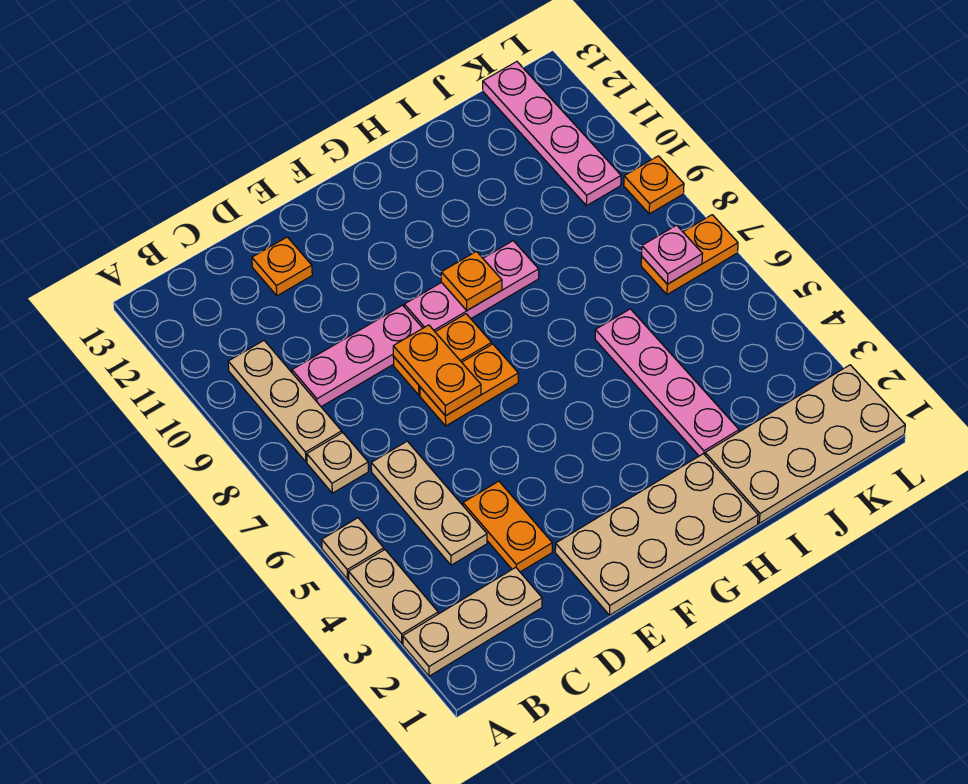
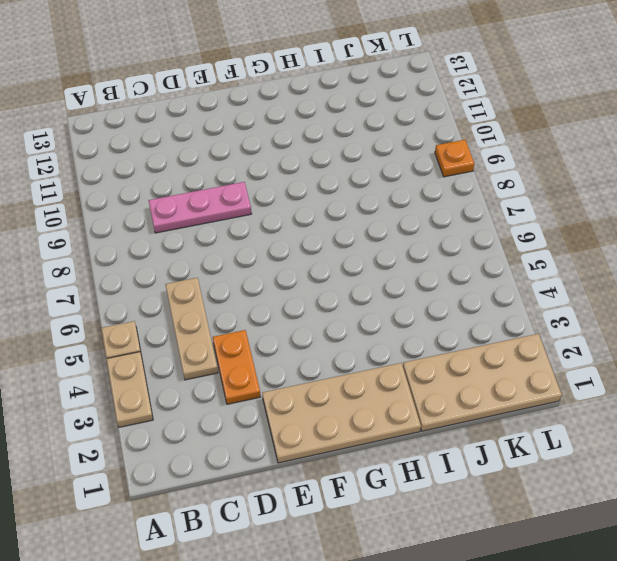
none -> tan 1x3 plate [403,567,542,676]
none -> tan 1x1 plate [307,433,368,493]
none -> tan 1x3 plate [228,341,342,462]

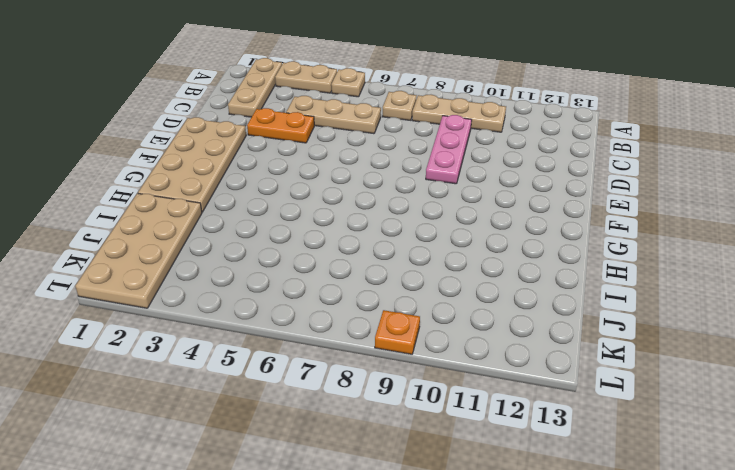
none -> orange 1x1 plate [252,237,312,296]
none -> orange 1x2 plate [420,344,518,426]
none -> orange 1x2 plate [393,314,492,395]

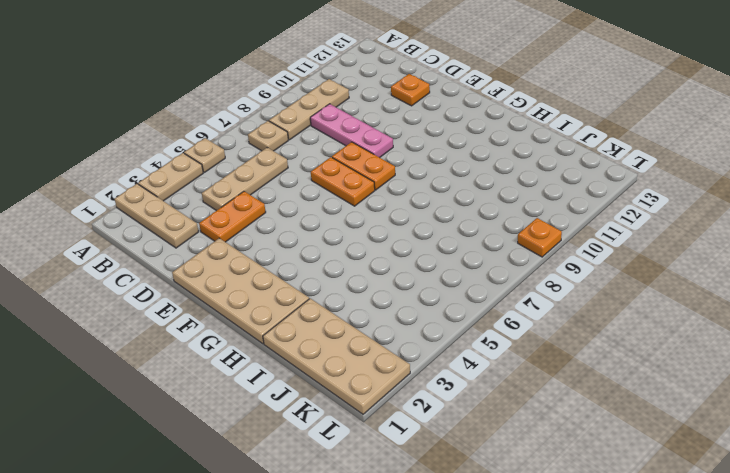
none -> pink 1x3 plate [404,241,539,332]
none -> pink 1x4 plate [595,309,739,456]
none -> orange 1x2 plate [641,215,738,295]

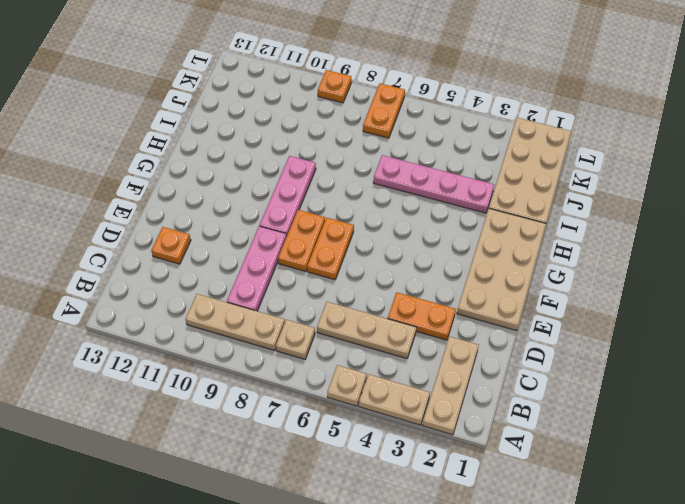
none -> pink 1x4 plate [483,62,621,206]
none -> orange 1x2 plate [393,325,481,416]
none -> orange 1x1 plate [441,252,502,310]

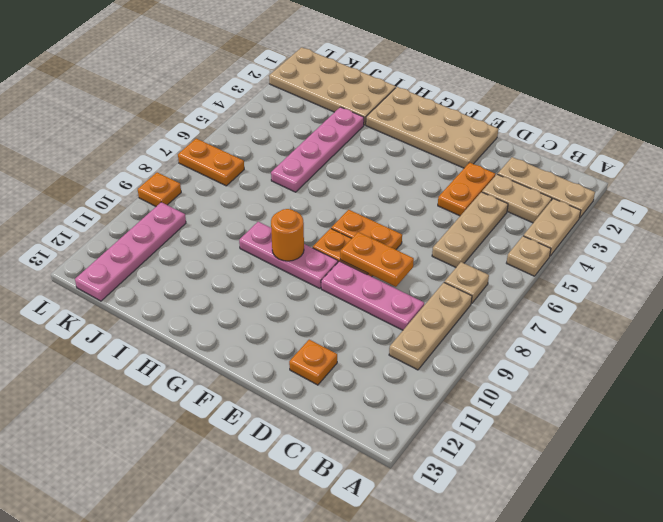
tan 1x2 plate [482,174,552,223] -> none
orange 1x2 plate [340,232,414,287] -> orange 1x2 plate turned to [393,325,481,416]
orange 1x1 round brick [271,209,304,261] -> orange 1x1 plate [441,252,502,310]
none -> pink 1x1 plate [642,225,702,284]

